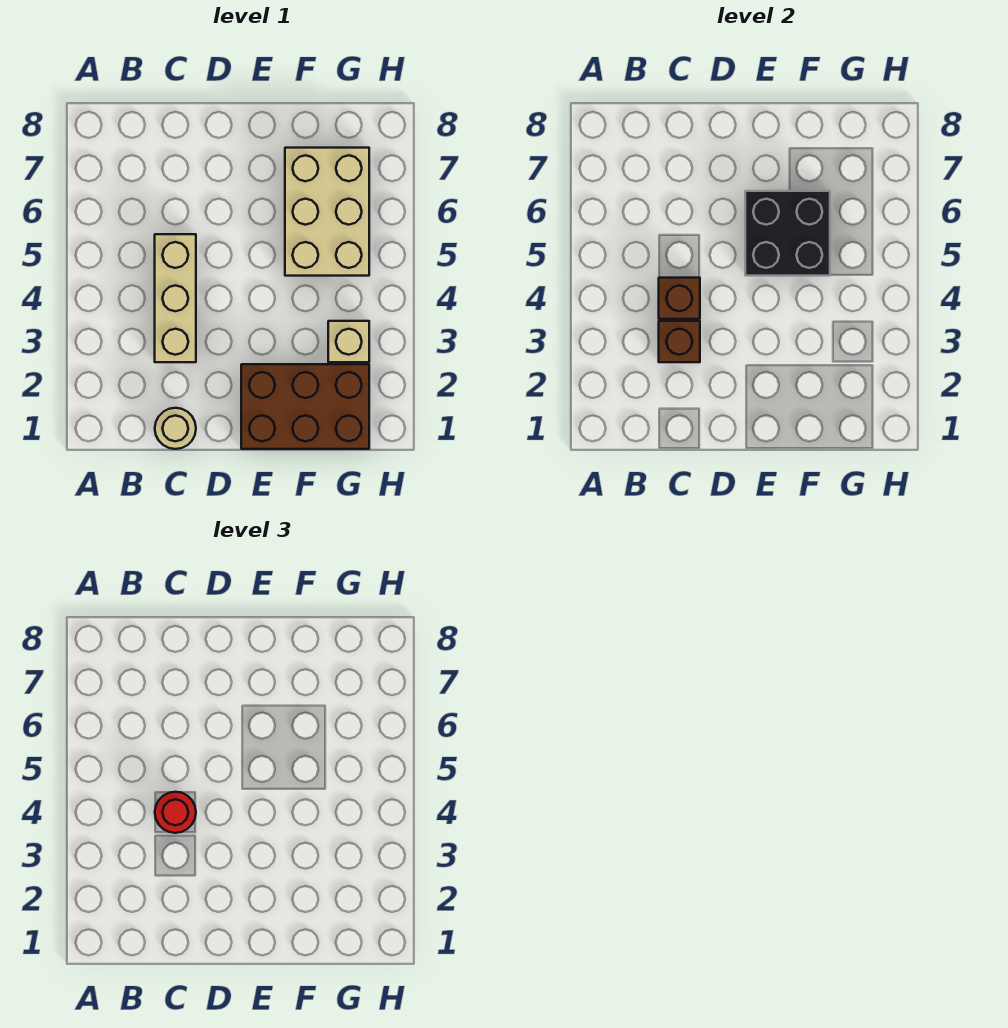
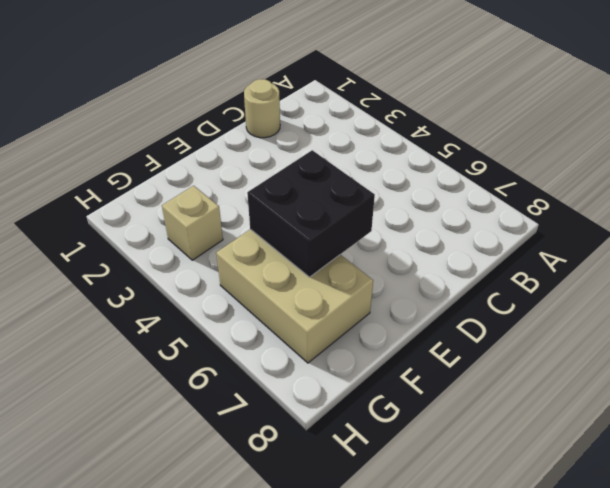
none -> tan 1x3 brick [155,234,196,362]
none -> brown 2x3 brick [241,364,369,449]

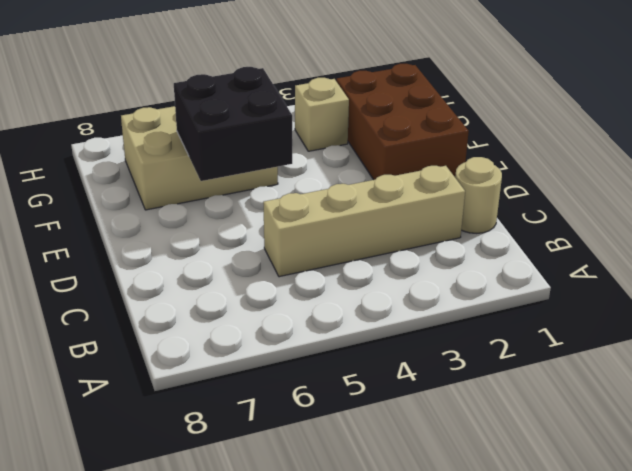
tan 1x4 brick [263,166,465,277] -> tan 1x3 brick [155,234,196,362]
none -> brown 1x1 brick [659,321,700,362]
none -> brown 1x1 brick [659,278,700,319]

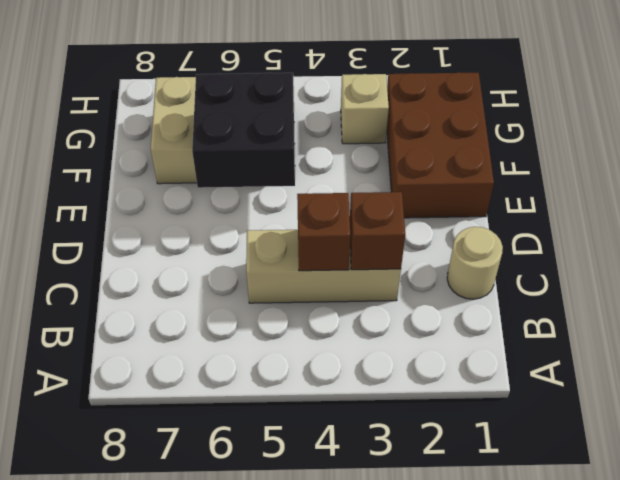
none -> red 1x1 round brick [155,792,196,833]

